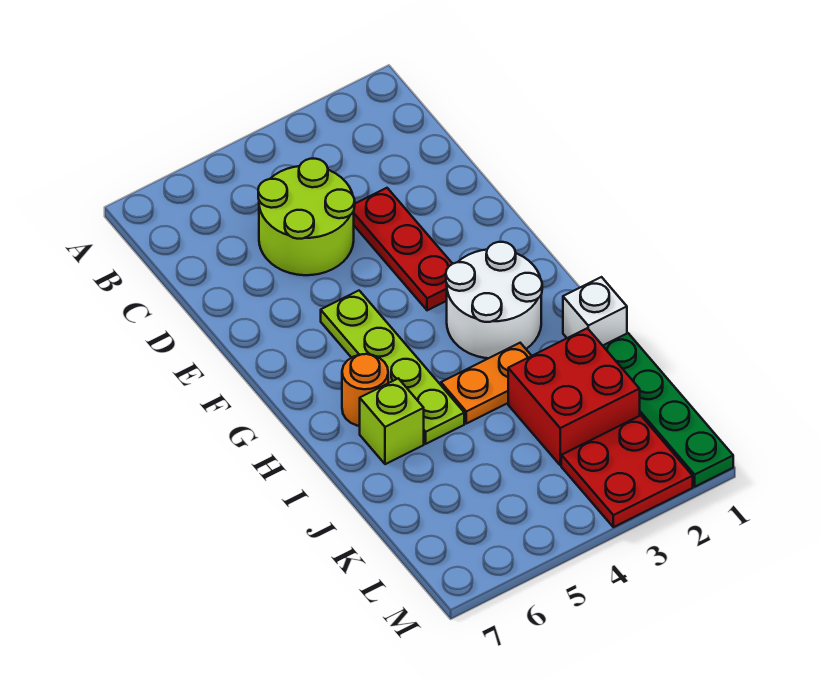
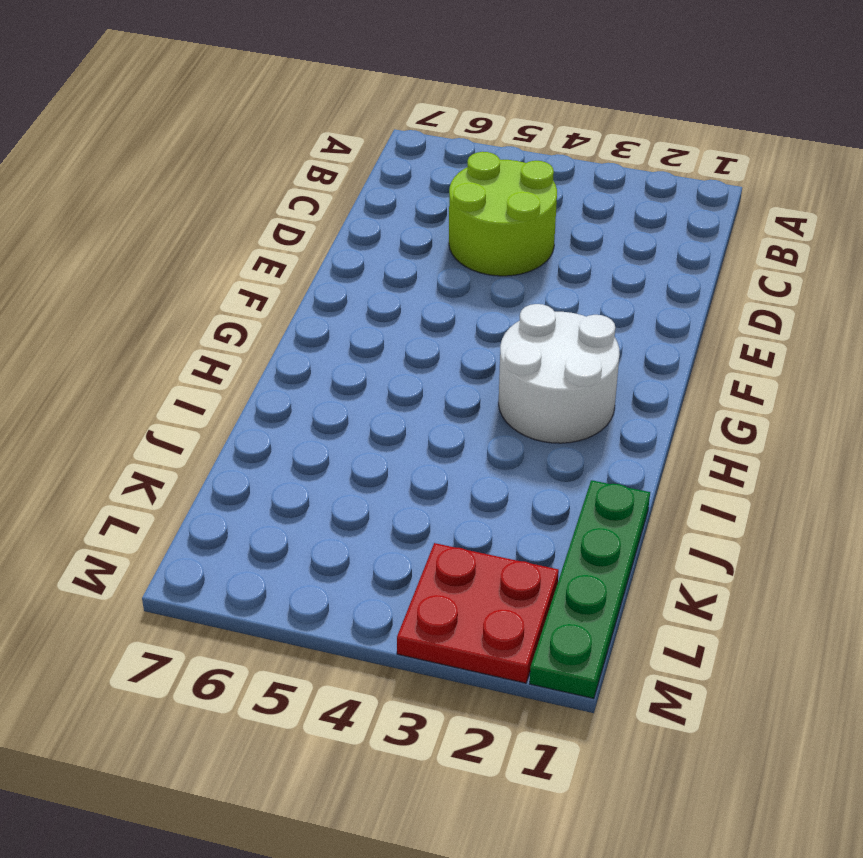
none -> red 1x3 plate [354,188,452,310]
none -> lime 1x4 plate [321,291,464,444]

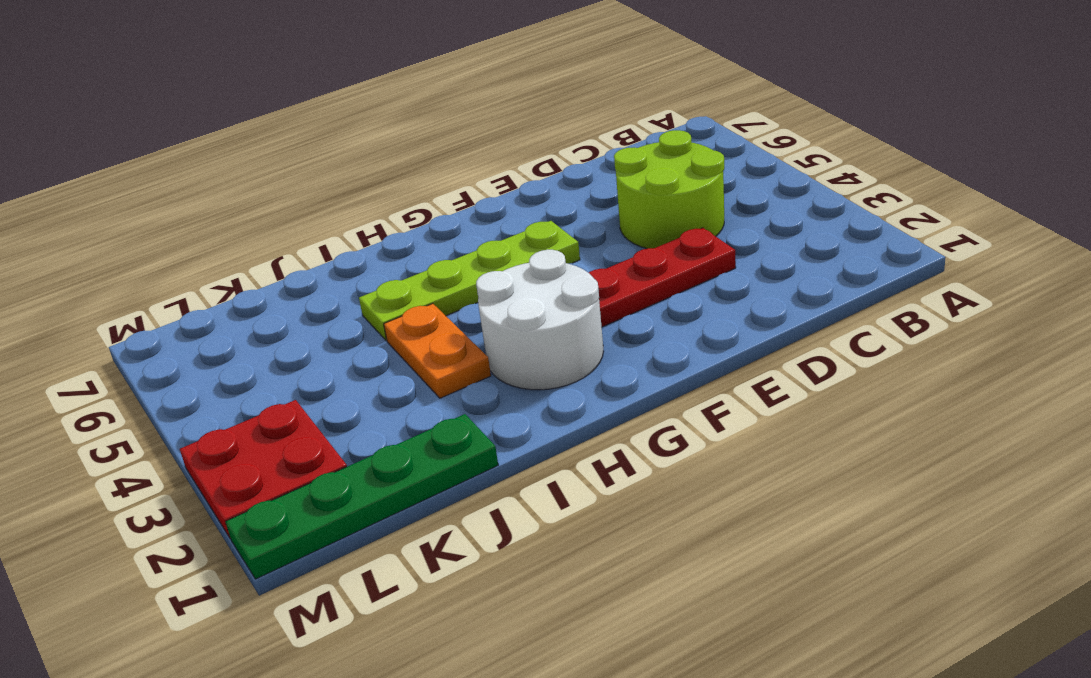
none -> orange 1x1 round brick [342,354,388,426]
none -> white 1x1 brick [563,277,627,346]

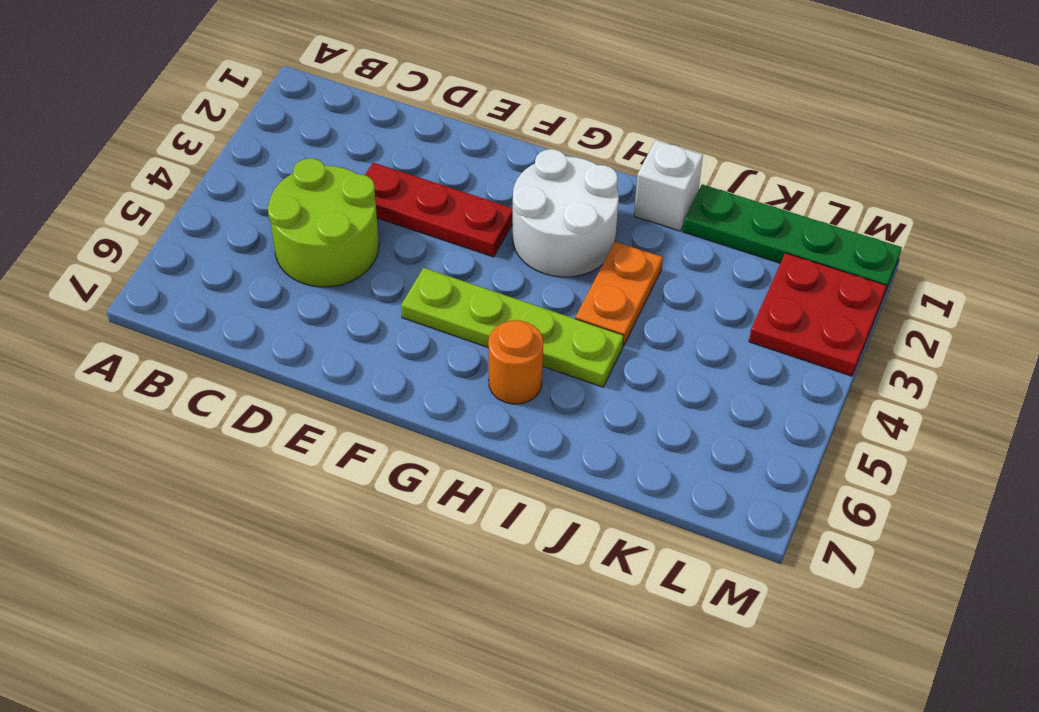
none -> lime 1x1 brick [360,378,424,464]
none -> red 2x2 brick [508,328,640,465]

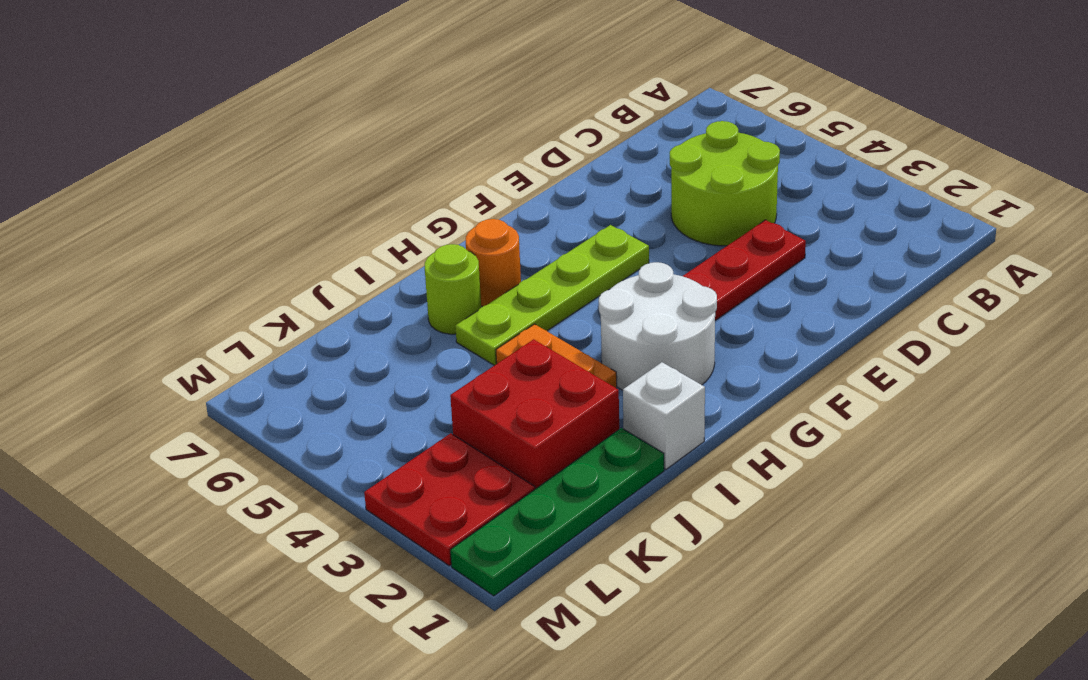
lime 1x1 round brick [425,244,481,334] -> lime 1x1 brick [360,378,424,464]

